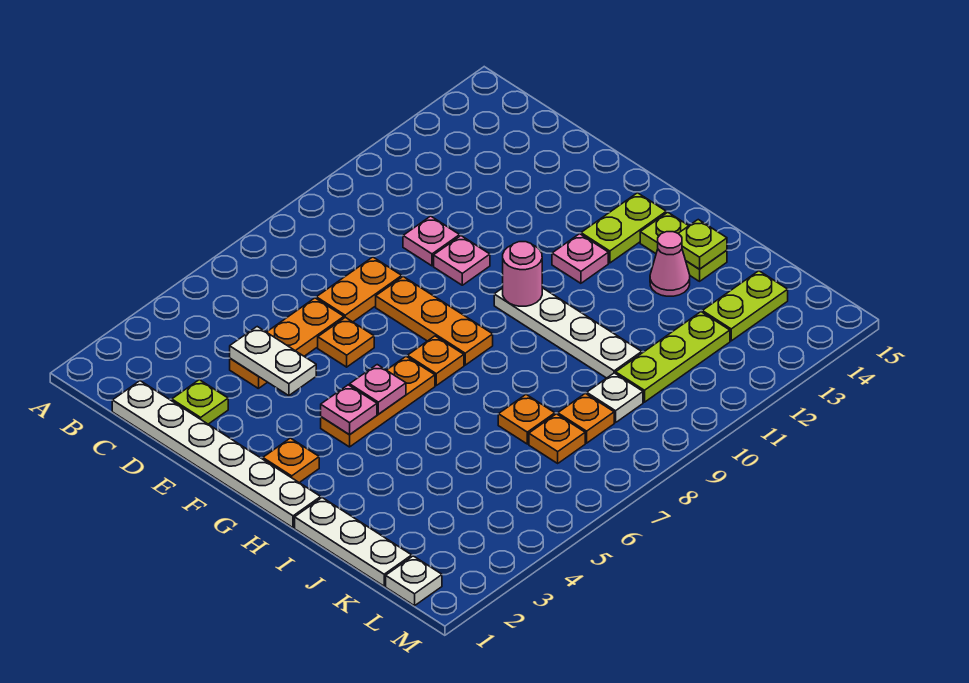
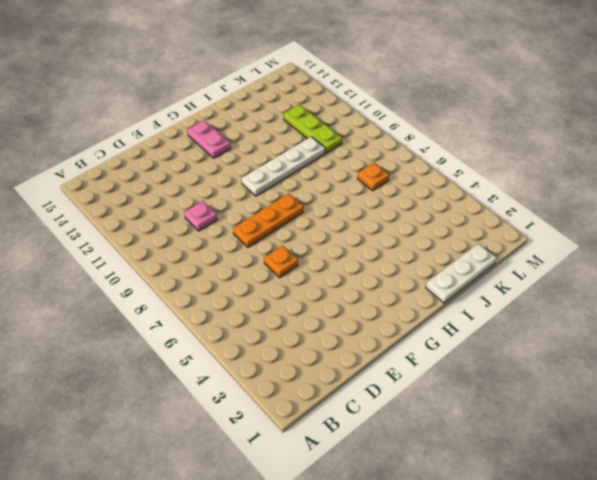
pink 1x2 plate [187,120,231,158] -> lime 1x2 plate [581,193,666,263]
none -> white 1x6 plate [112,381,321,528]
none -> lime 1x1 plate [172,380,228,424]
none -> orange 1x3 plate [230,298,344,389]

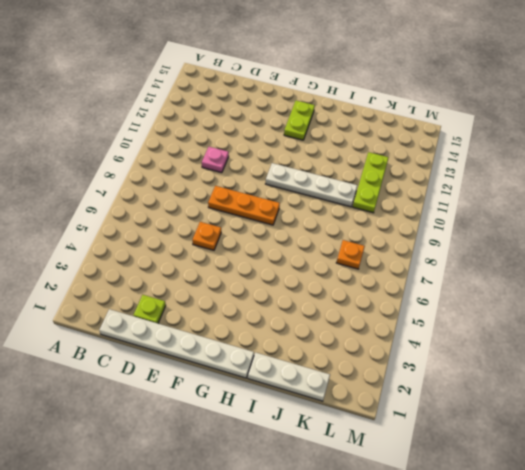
none -> orange 1x3 plate [230,298,344,389]
none -> orange 1x2 plate [316,257,402,322]
none -> pink 1x1 plate [434,236,490,285]

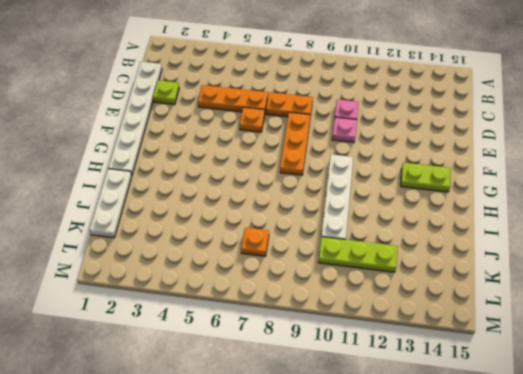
none -> orange 1x1 plate [263,438,319,483]
none -> orange 1x3 plate [321,357,435,447]
none -> orange 1x1 plate [407,336,464,385]

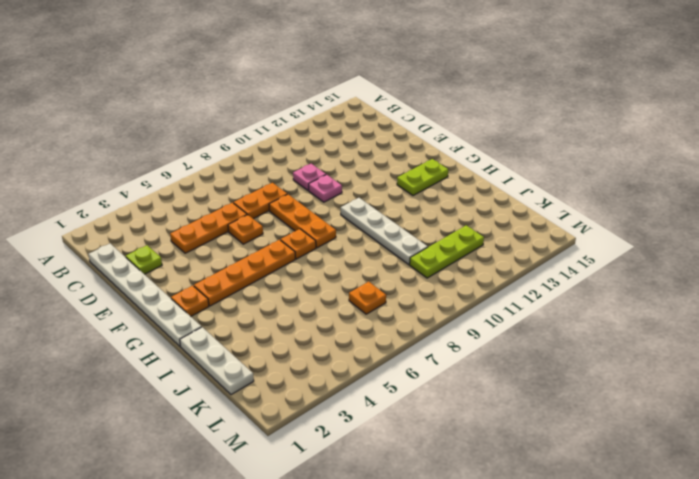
orange 1x4 plate [194,240,295,306] -> orange 1x3 plate [321,357,435,447]
none -> pink 1x1 plate [552,234,608,283]
none -> lime 1x2 plate [640,212,727,281]
none -> pink 1x1 cone [650,232,690,296]

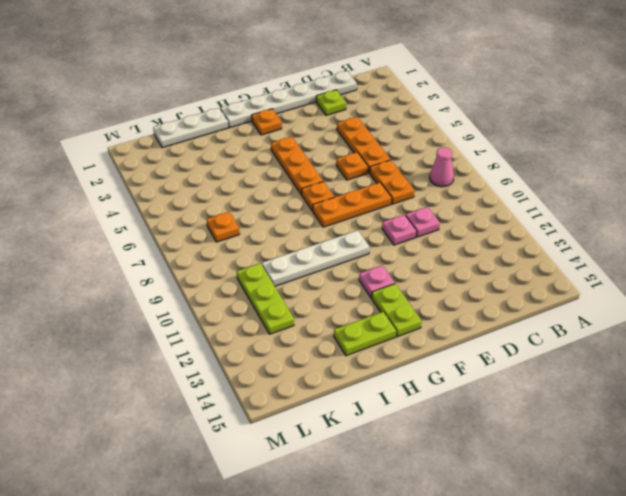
pink 1x1 cone [430,147,454,187] -> pink 1x1 cone moved to [650,232,690,296]
none -> orange 1x1 plate [498,395,555,444]
none -> orange 1x1 plate [558,393,614,443]
none -> white 1x1 plate [587,373,643,423]

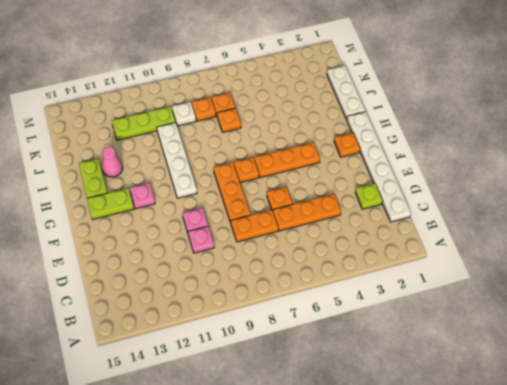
none -> lime 1x2 plate [702,271,788,341]
none -> white 1x1 plate [386,556,442,606]
none -> white 1x2 plate [230,327,316,396]

